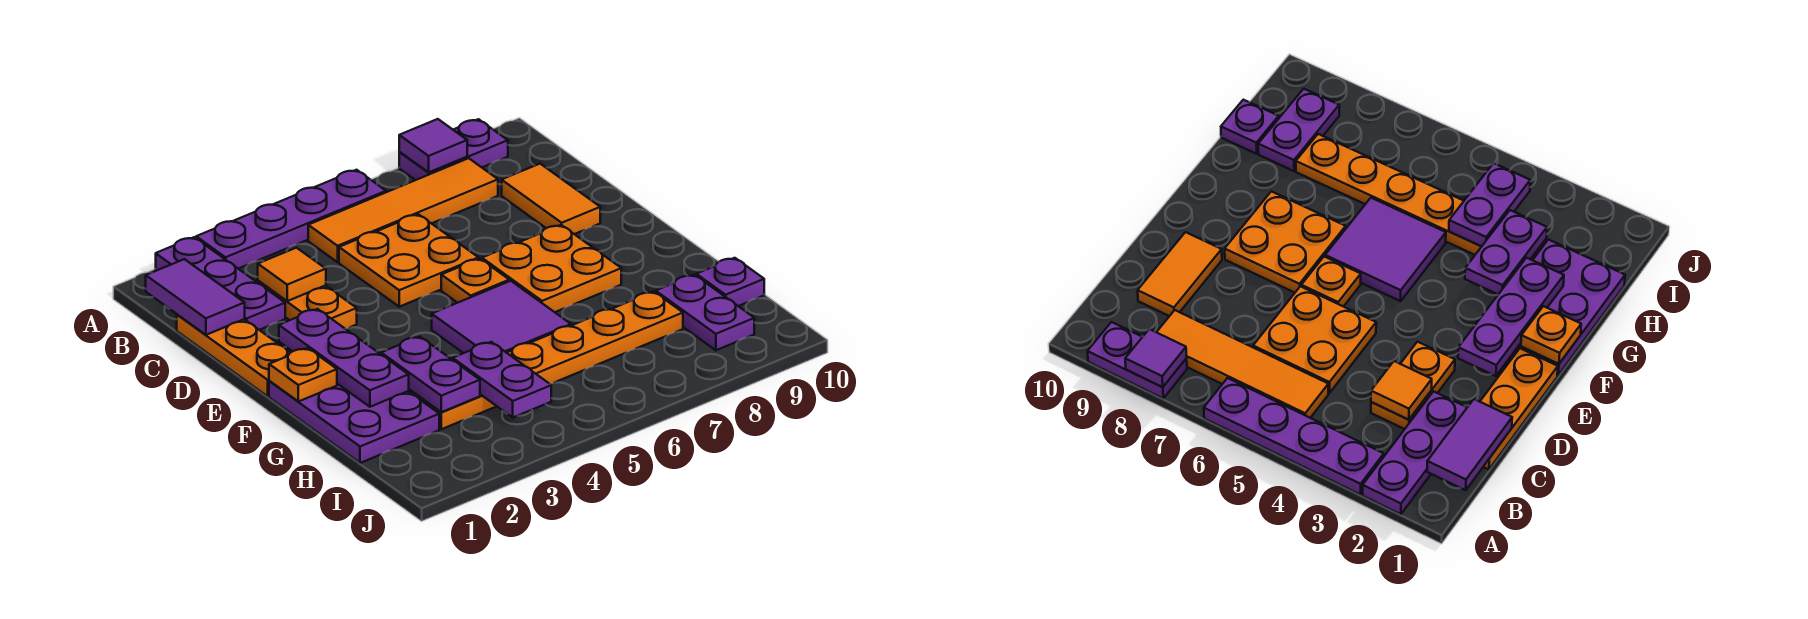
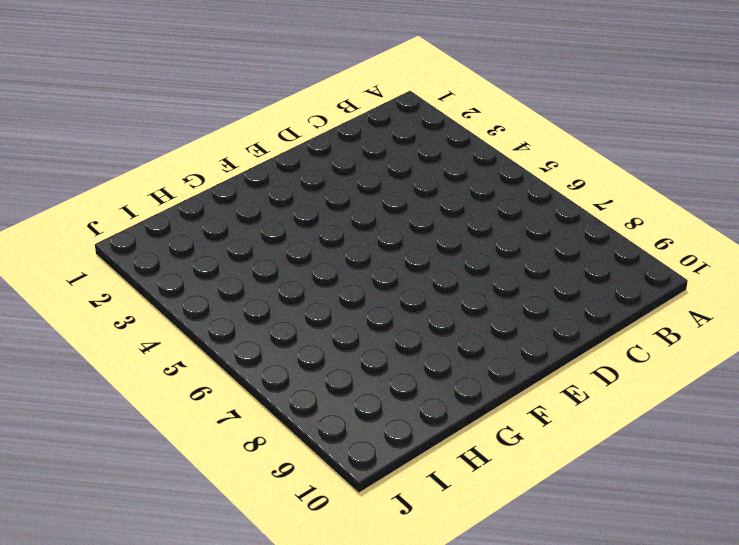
none -> purple 1x3 plate [156,237,285,330]
none -> purple 1x4 plate [196,170,386,269]
none -> purple 1x2 plate [399,119,508,180]

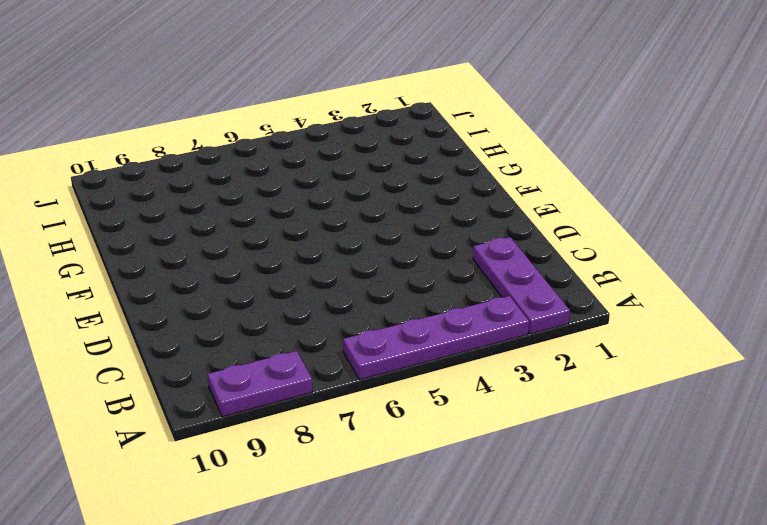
none -> orange 1x4 tile [308,158,498,262]
none -> orange 1x3 plate [177,315,290,396]
none -> orange 1x2 plate [258,281,357,329]

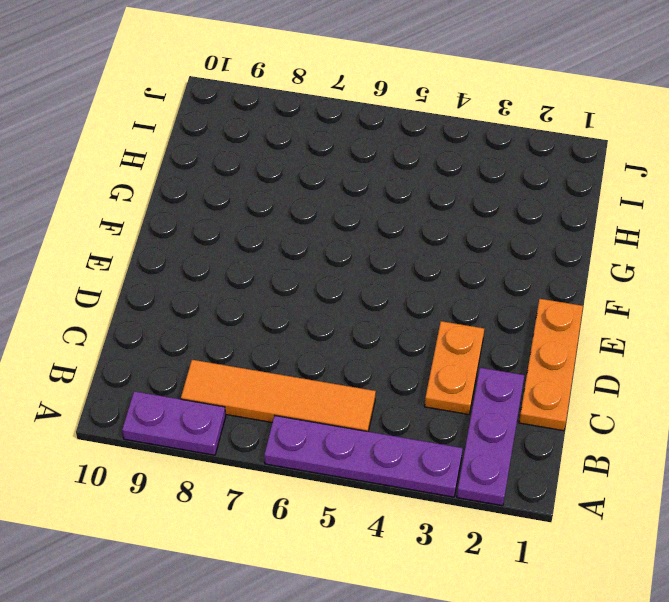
none -> orange 2x2 plate [339,214,479,307]
none -> orange 1x2 tile [502,164,600,234]
none -> orange 1x1 plate [441,259,509,303]

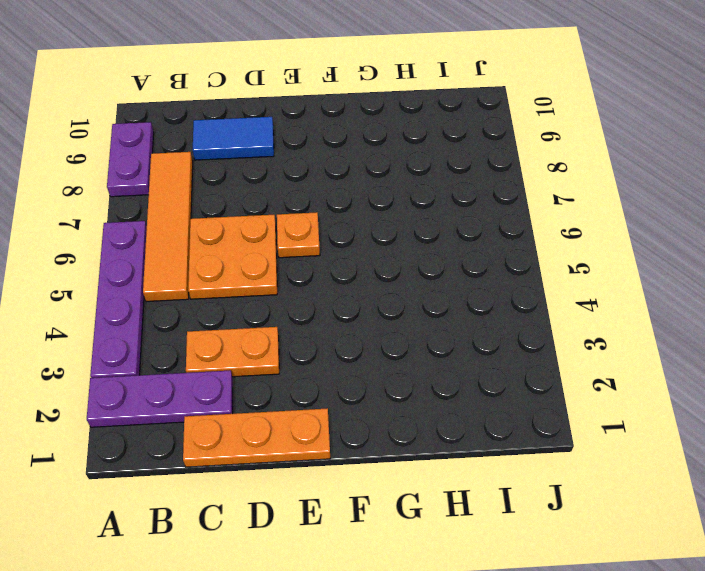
blue 1x2 tile [193,117,274,160] -> orange 1x2 tile [502,164,600,234]
none -> orange 2x2 plate [482,225,621,312]
none -> purple 2x3 plate [269,381,439,463]
none -> purple 2x2 tile [432,281,571,353]

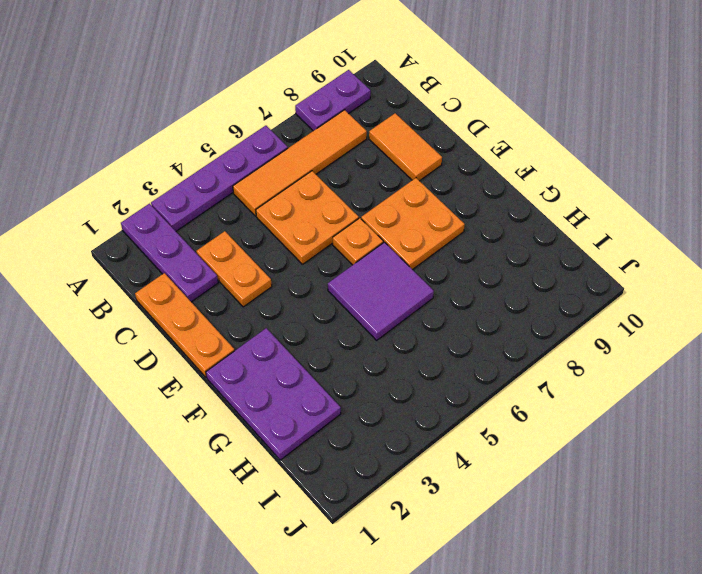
none -> orange 1x6 plate [412,291,683,429]
none -> purple 1x2 plate [656,275,754,350]
none -> purple 1x1 plate [696,258,764,306]

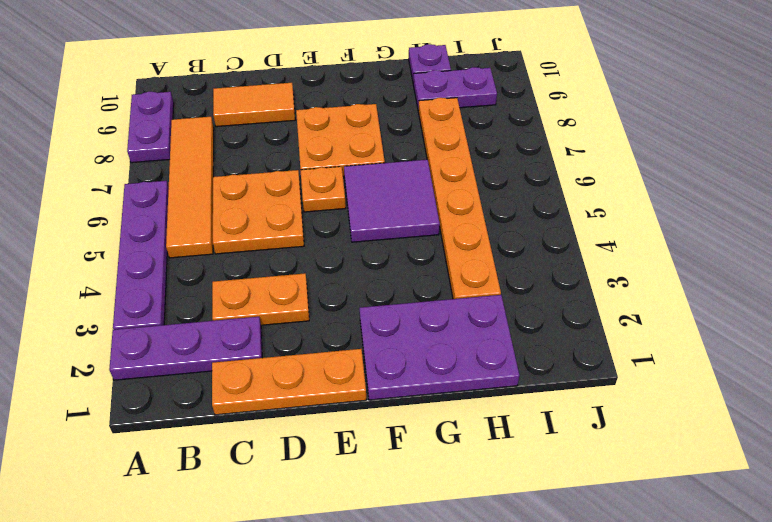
none -> purple 1x1 tile [399,119,467,173]
none -> purple 1x2 tile [146,259,245,335]
none -> orange 1x1 tile [258,248,326,301]

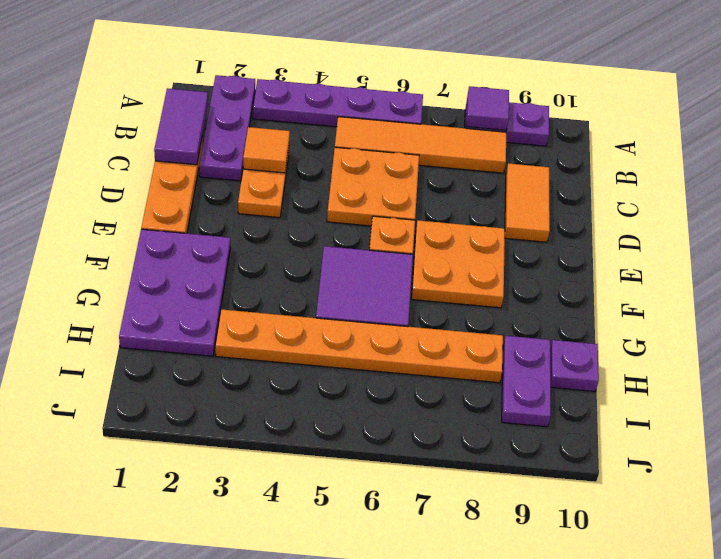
none -> purple 1x3 plate [279,309,409,407]
none -> orange 1x1 plate [269,348,337,402]
none -> purple 1x2 plate [381,337,480,412]

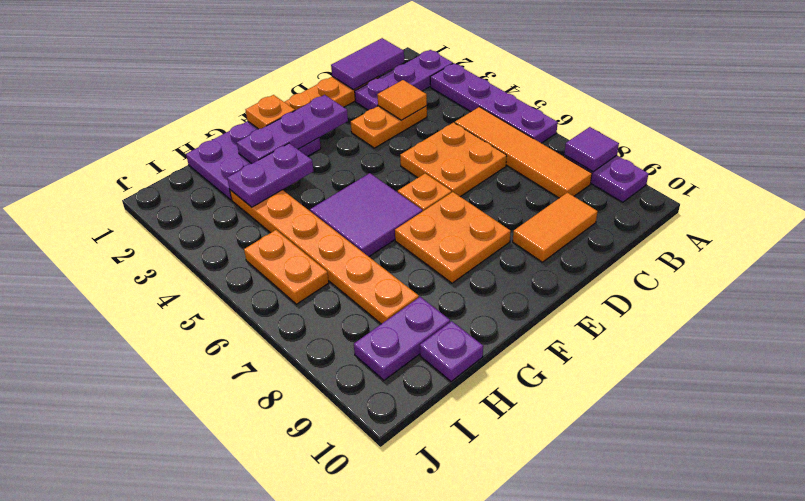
orange 1x2 plate [244,230,329,304] -> none
none -> purple 1x2 plate [453,342,551,417]

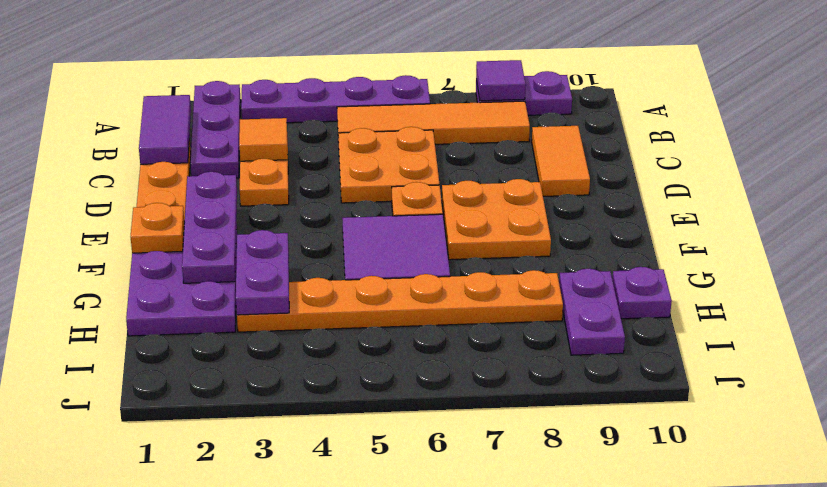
none -> purple 1x2 plate [453,342,551,417]

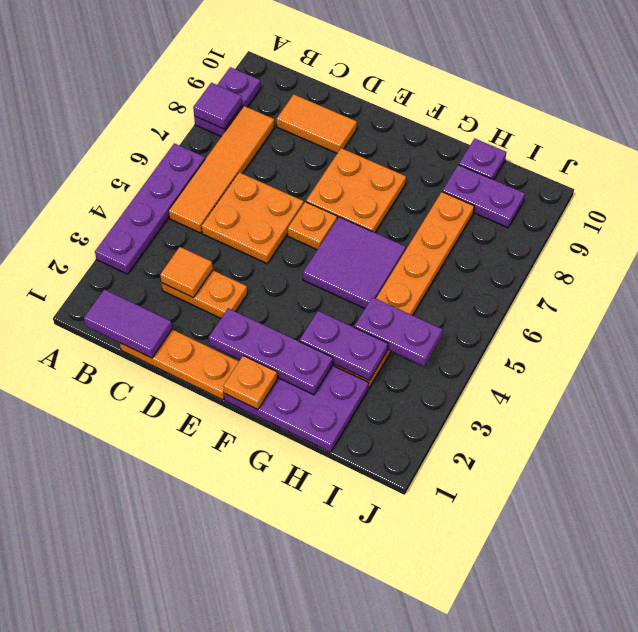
none -> purple 1x3 plate [156,237,285,330]

